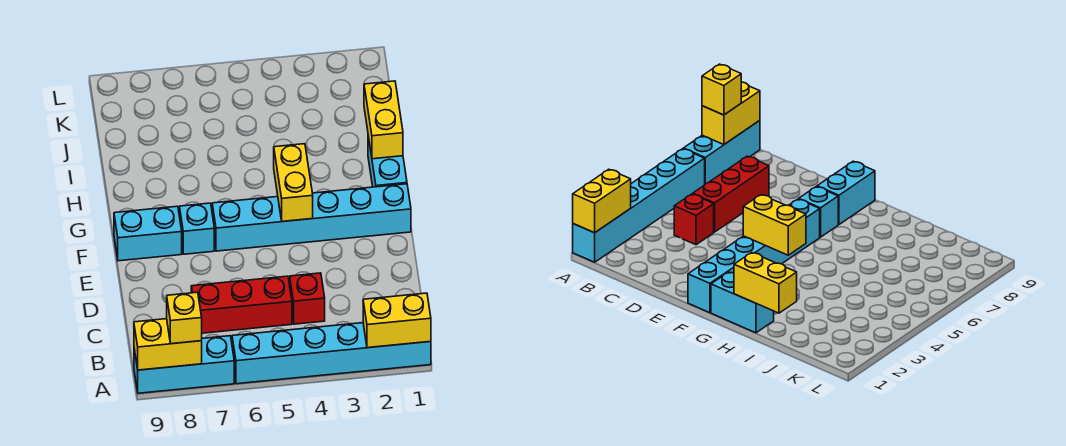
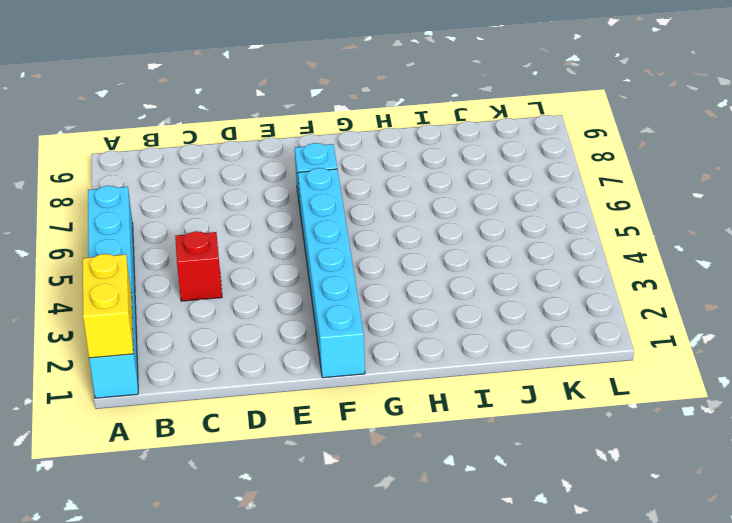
none -> cyan 1x3 brick [134,336,234,393]
none -> red 1x3 brick [191,276,292,333]
none -> cyan 1x2 brick [114,206,182,261]

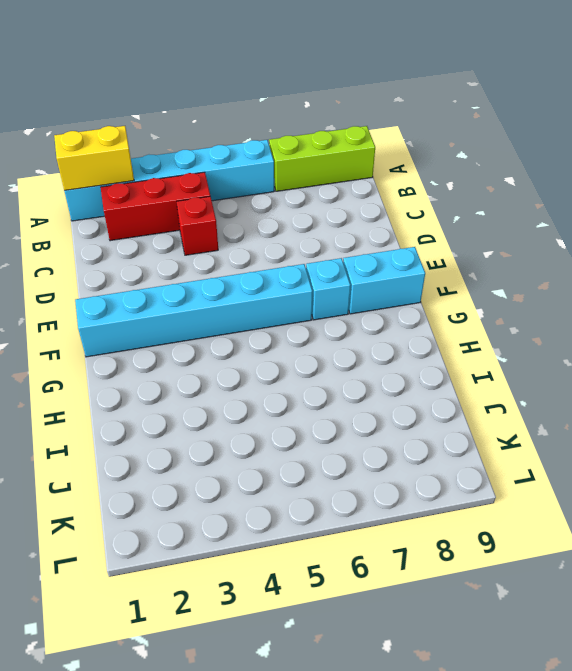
lime 1x3 brick [269,126,375,191] -> cyan 1x3 brick [134,336,234,393]
red 1x3 brick [101,172,210,241] -> red 1x3 brick moved to [191,276,292,333]
none -> cyan 1x2 brick [368,136,407,187]
none -> yellow 1x2 brick [134,319,202,370]
none -> yellow 1x2 brick [274,144,313,221]

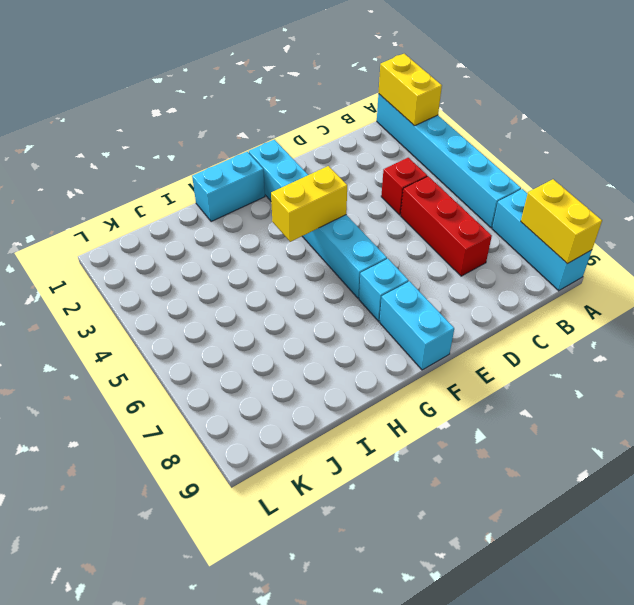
none -> yellow 1x2 brick [364,81,403,159]
none -> yellow 1x1 brick [167,292,202,344]

